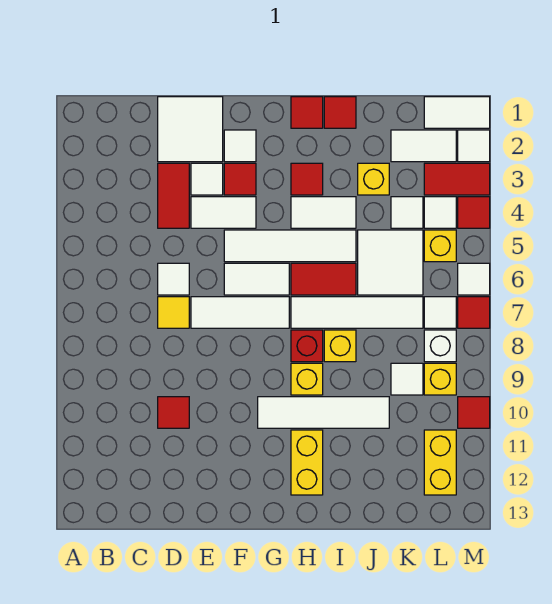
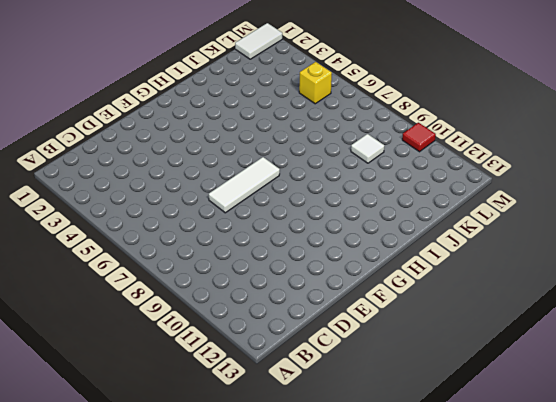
none -> white 2x2 tile [158,97,223,162]
none -> red 1x2 tile [158,163,189,228]
none -> white 1x1 tile [158,263,189,295]
none -> yellow 1x1 tile [158,297,189,328]

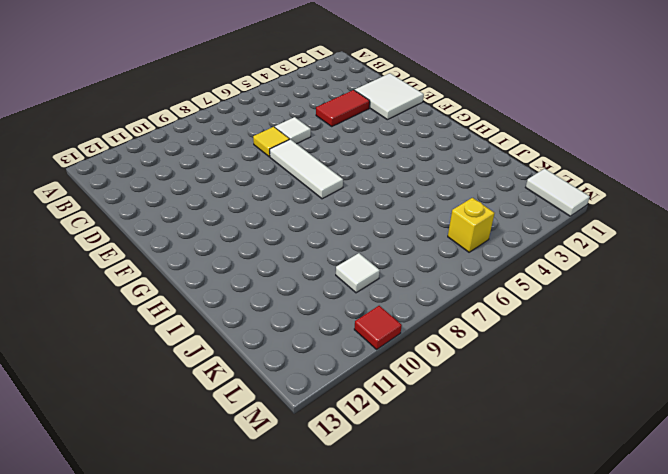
none -> red 1x1 tile [158,397,189,428]
none -> white 1x1 tile [191,163,223,195]
none -> white 1x2 tile [191,197,256,228]
none -> white 1x1 tile [224,130,256,162]

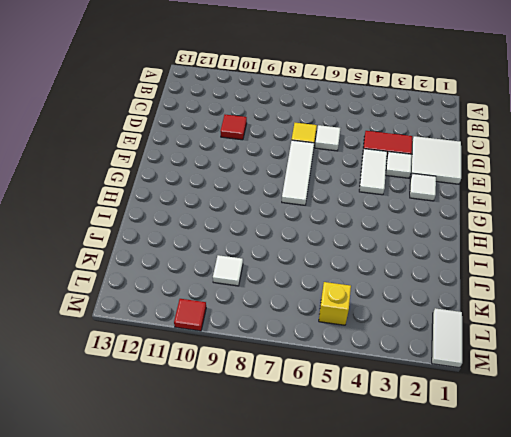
none -> red 1x1 tile [224,163,256,195]
none -> white 1x4 tile [224,230,356,262]
none -> white 1x2 tile [224,263,289,295]
none -> white 1x4 tile [258,397,389,428]

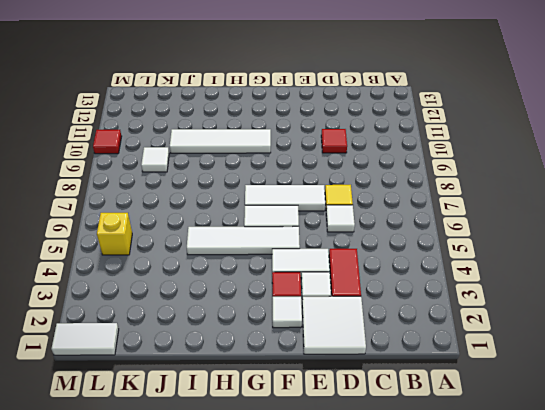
none -> red 1x1 tile [291,97,323,128]
none -> red 1x1 tile [291,163,323,195]
none -> white 1x2 tile [291,197,356,228]
none -> red 1x2 tile [291,263,356,295]

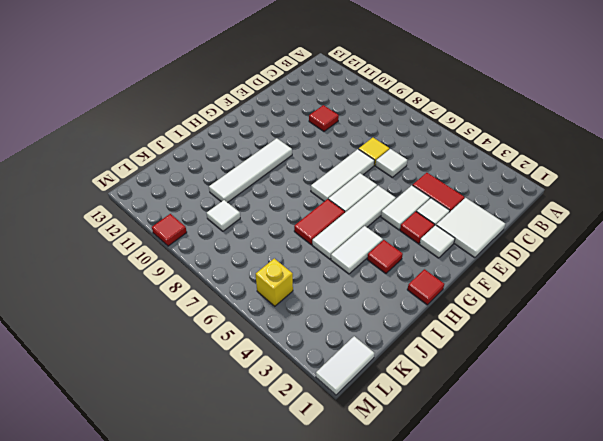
none -> white 1x4 tile [291,297,423,328]
none -> red 1x1 brick [291,330,323,362]
none -> yellow 1x1 brick [291,363,323,395]
none -> yellow 1x2 brick [291,430,323,495]

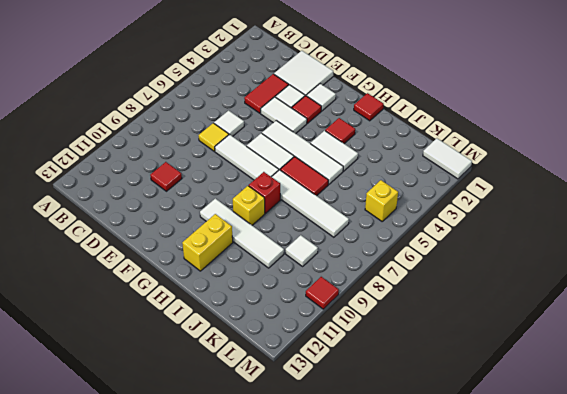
none -> red 1x1 tile [324,97,356,128]
none -> yellow 1x1 brick [324,330,356,362]
none -> yellow 1x1 brick [358,163,389,195]
none -> white 2x2 tile [358,230,423,295]

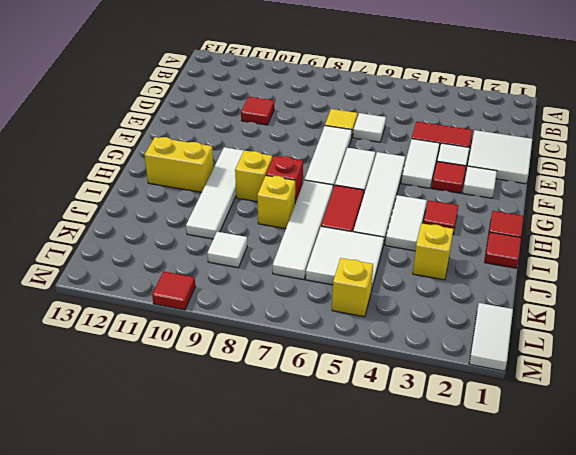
none -> white 1x2 tile [391,130,456,162]
none -> white 1x1 tile [391,197,423,228]
none -> red 1x2 tile [424,163,490,195]
none -> white 1x1 tile [424,197,456,228]

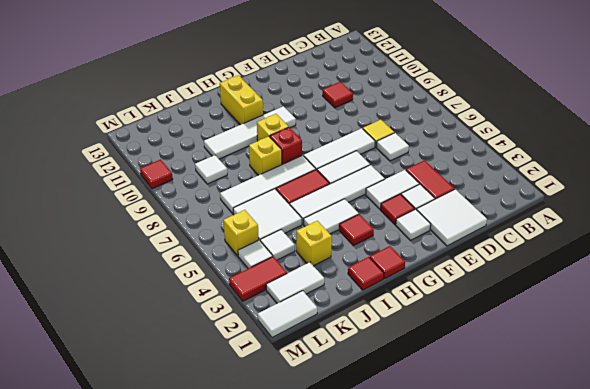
none -> white 1x1 tile [424,297,456,328]
none -> white 1x1 brick [424,330,456,362]
none -> yellow 1x1 brick [424,363,456,395]
none -> yellow 1x2 brick [424,430,456,495]

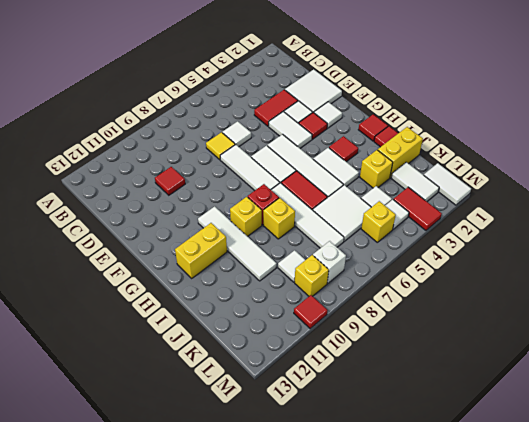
yellow 1x2 brick [378,127,423,178] -> yellow 1x2 brick moved to [424,430,456,495]
none -> white 1x1 tile [424,297,456,328]
none -> white 1x1 tile [458,130,490,162]
none -> red 1x1 tile [458,197,490,228]
none -> white 1x1 tile [458,263,490,295]

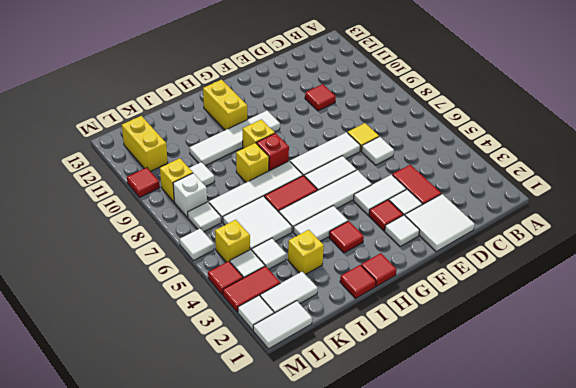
none -> red 1x1 tile [458,297,490,328]

